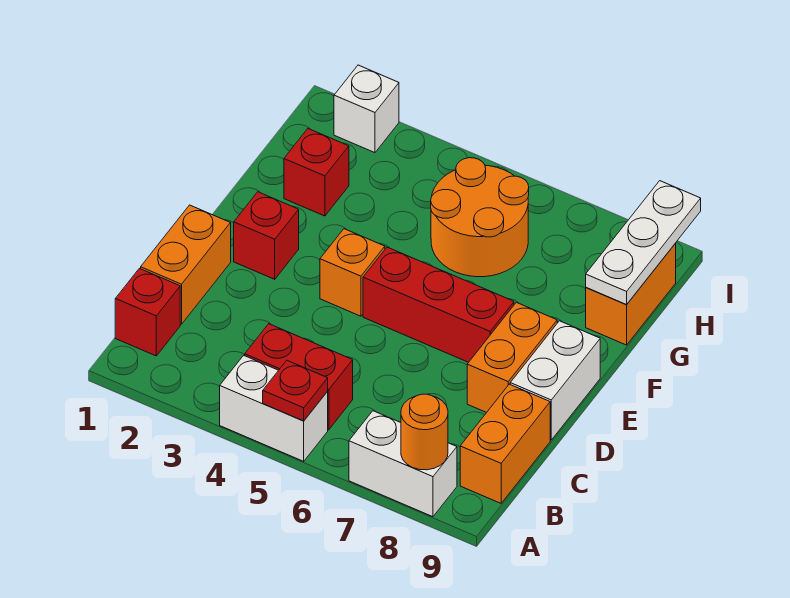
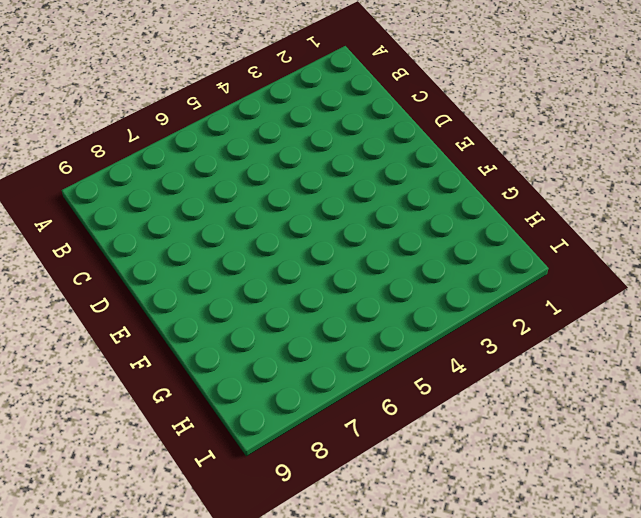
none -> white 1x2 brick [220,355,328,461]
none -> white 1x2 brick [349,411,457,517]
none -> red 1x1 brick [115,269,180,356]

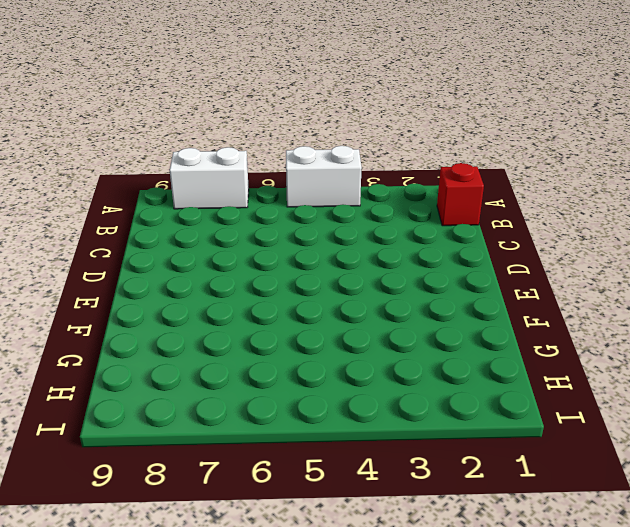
none -> red 1x2 brick [245,324,353,430]
none -> orange 1x2 brick [460,384,550,503]
none -> orange 1x2 brick [141,205,231,324]

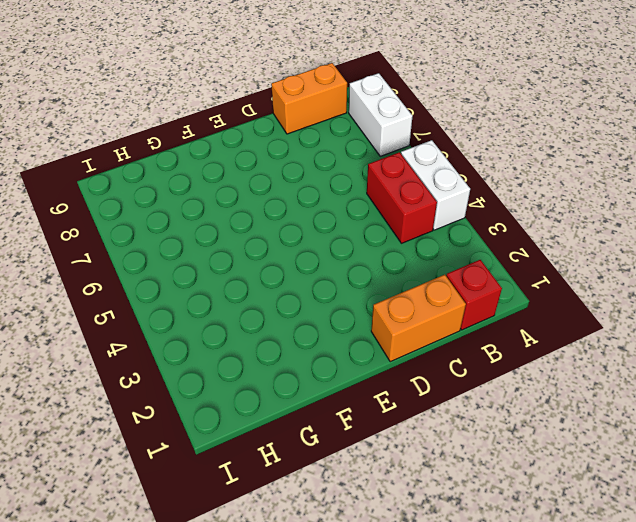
none -> orange 1x2 brick [467,302,557,413]
none -> white 1x2 brick [510,321,600,440]
none -> red 1x1 brick [234,192,299,279]

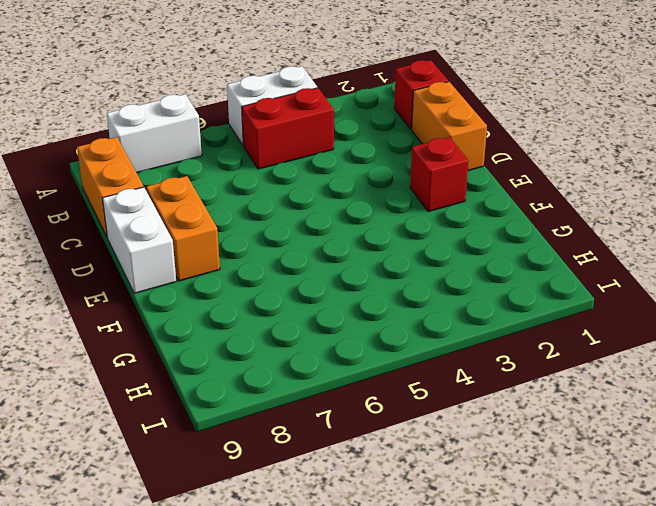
none -> orange 1x1 brick [320,229,385,316]
none -> red 1x3 brick [363,247,514,362]
none -> red 1x1 brick [284,129,349,216]

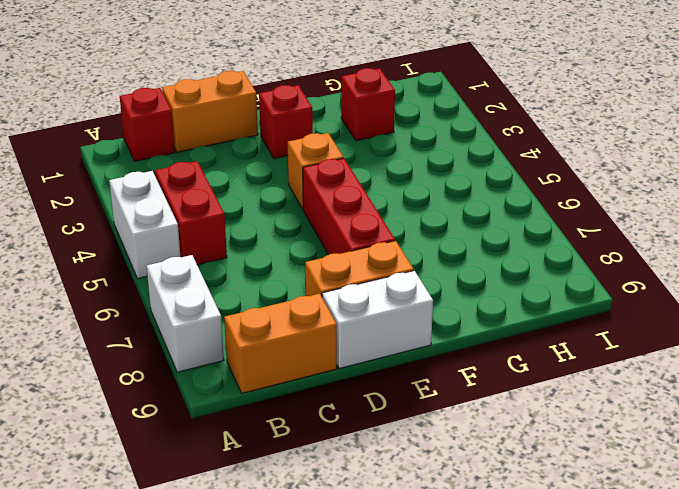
none -> orange 2x2 round brick [431,158,529,277]
none -> orange 1x2 brick [586,244,676,345]
none -> white 1x1 brick [334,65,399,153]

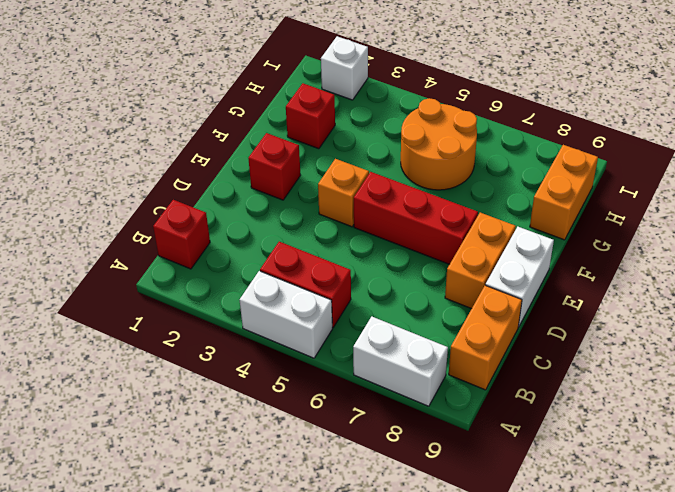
none -> orange 1x2 brick [141,205,231,324]
none -> red 1x1 plate [263,360,328,421]
none -> orange 1x1 round brick [401,394,448,470]

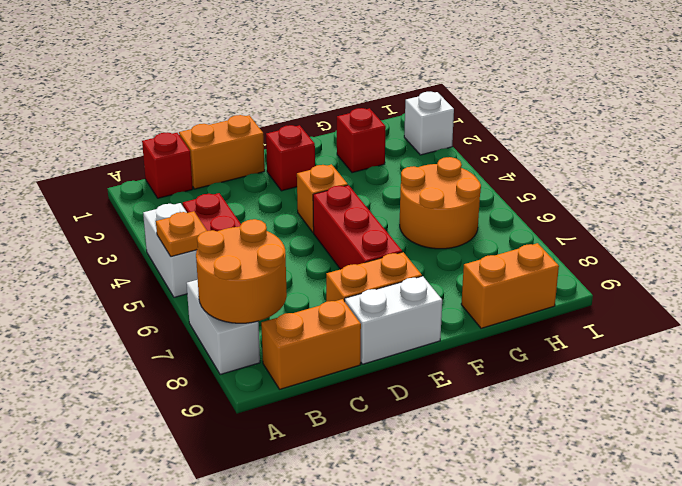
orange 1x1 plate [156,211,207,257] -> red 1x1 plate [263,360,328,421]
orange 2x2 round brick [196,219,287,323] -> orange 1x1 round brick [401,394,448,470]
none -> white 1x3 plate [586,181,701,305]

